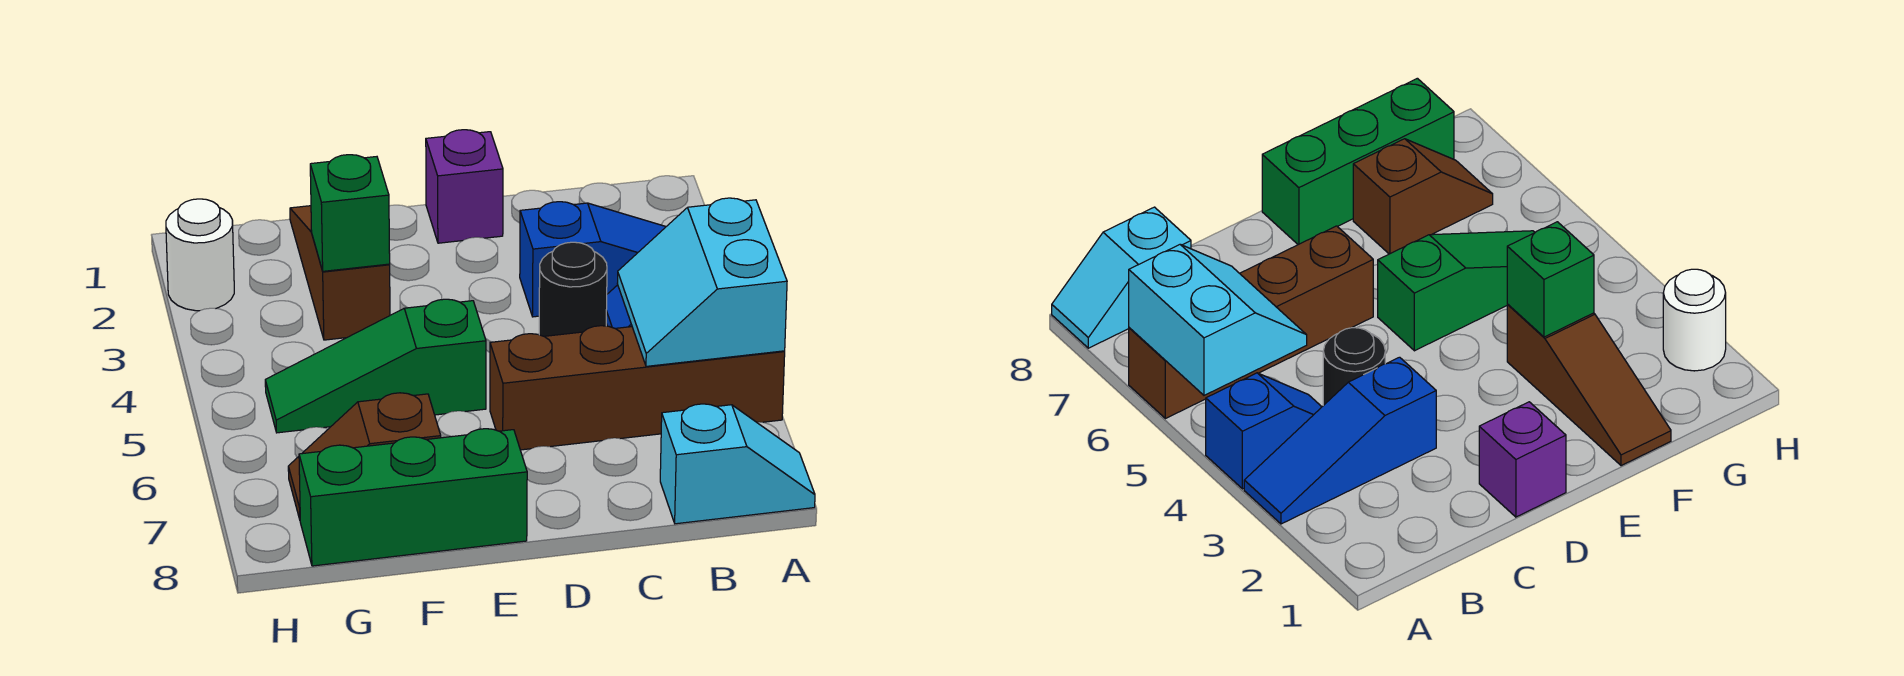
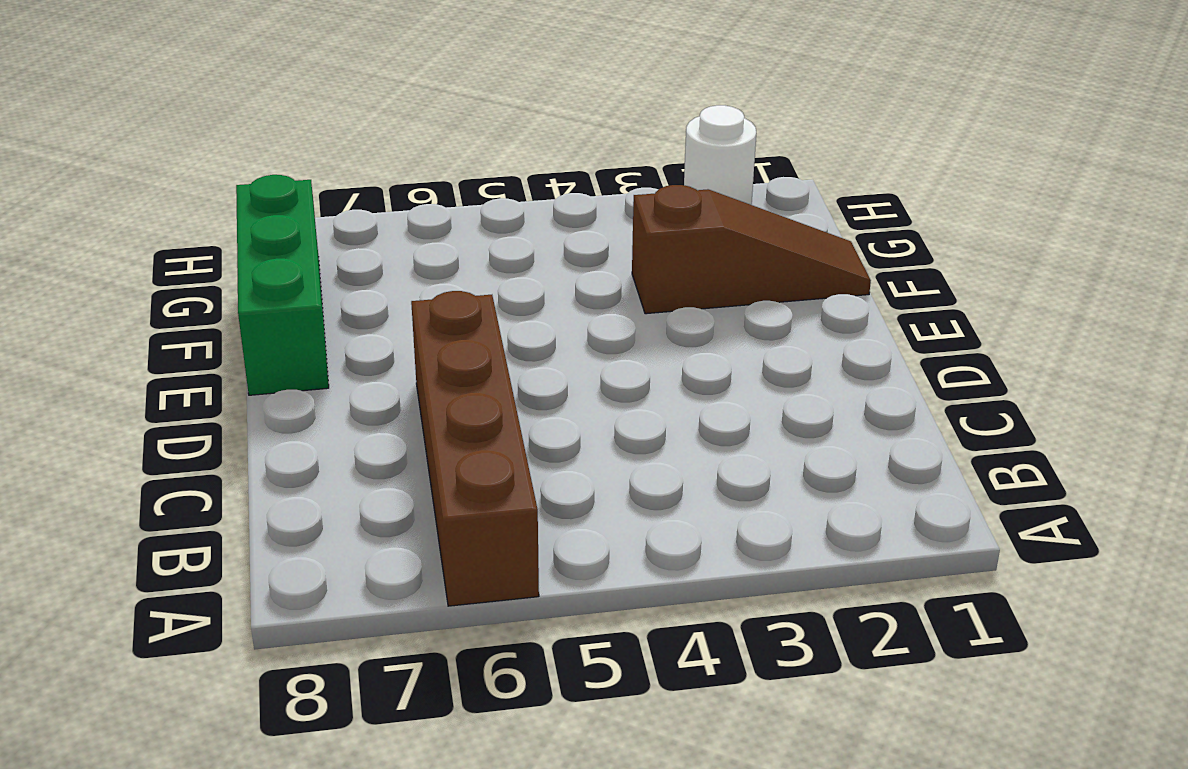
none -> blue 1x3 slope [520,202,666,317]
none -> blue 1x2 slope [1206,373,1322,489]
none -> cyan 1x2 slope [660,404,815,524]

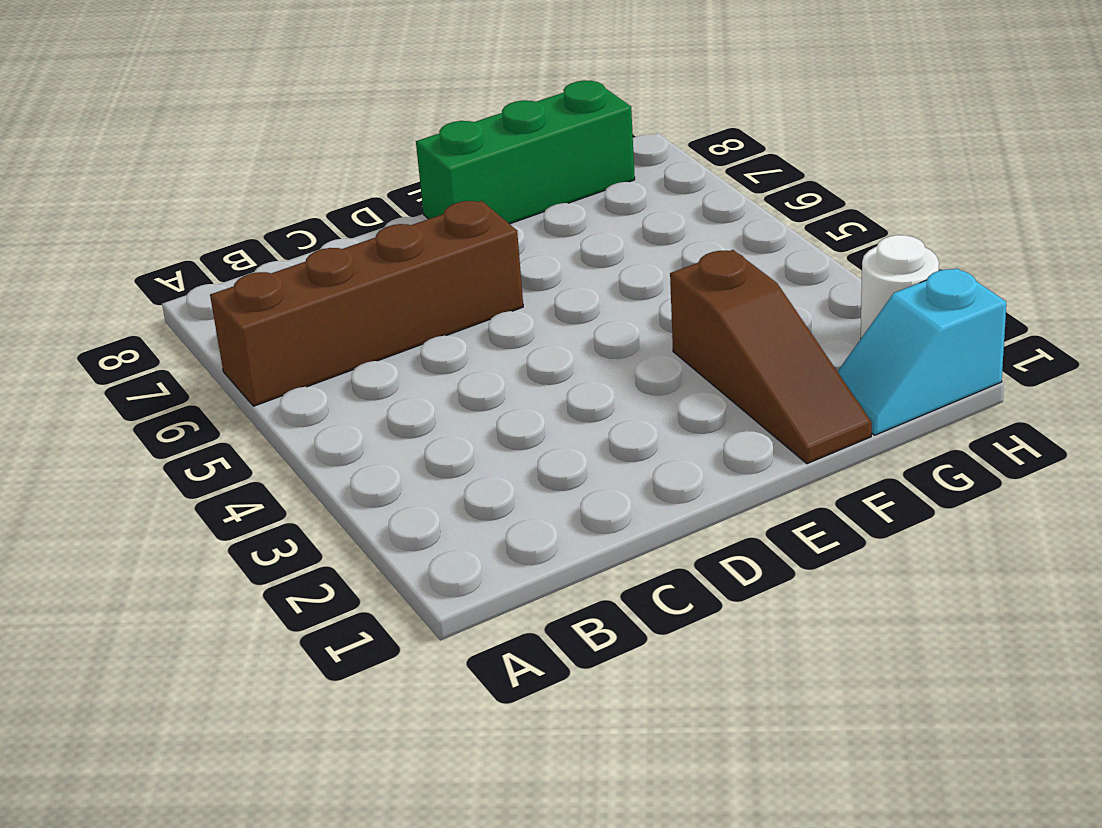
cyan 1x2 slope [837,268,1006,435] -> cyan 1x2 slope moved to [660,404,815,524]
none -> blue 1x3 slope [520,202,666,317]
none -> blue 1x2 slope [1206,373,1322,489]
none -> black 1x1 round brick [539,242,607,336]

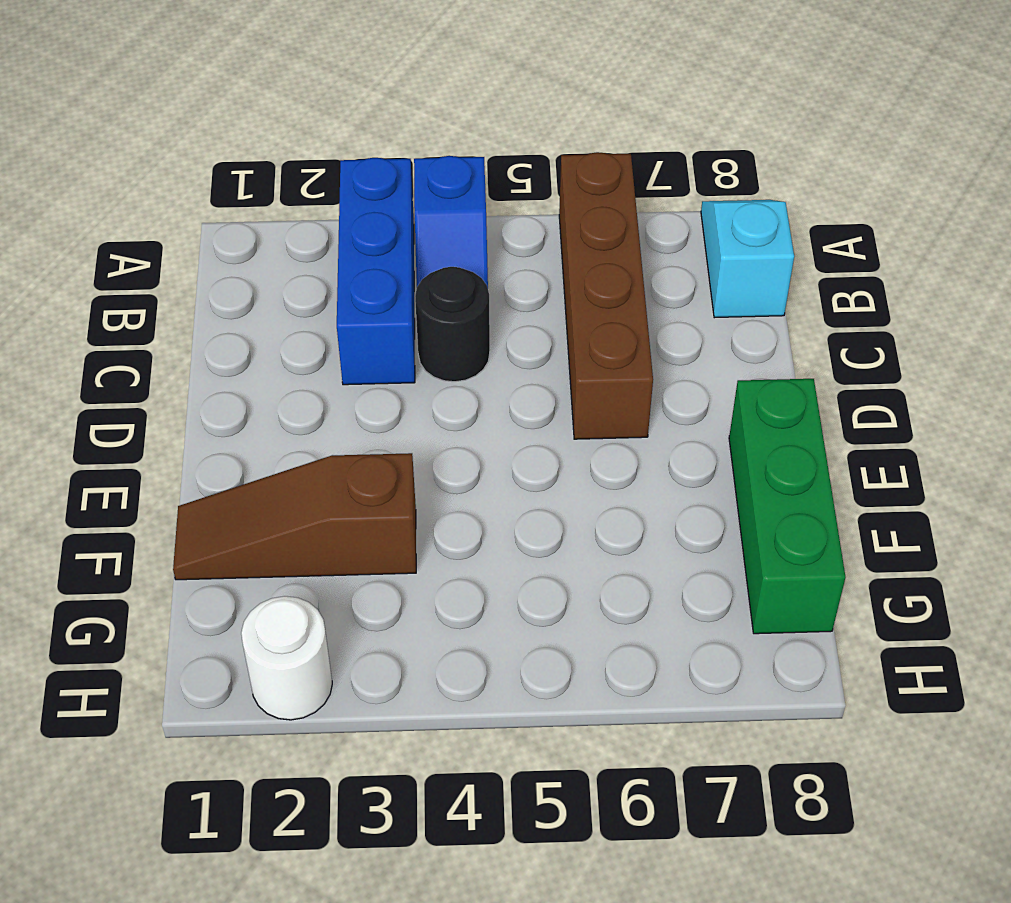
blue 1x3 brick [337,158,415,385] -> blue 1x3 slope [520,202,666,317]
none -> purple 1x1 brick [426,130,503,243]
none -> green 1x3 slope [265,299,486,433]
none -> brown 1x2 slope [288,393,441,519]

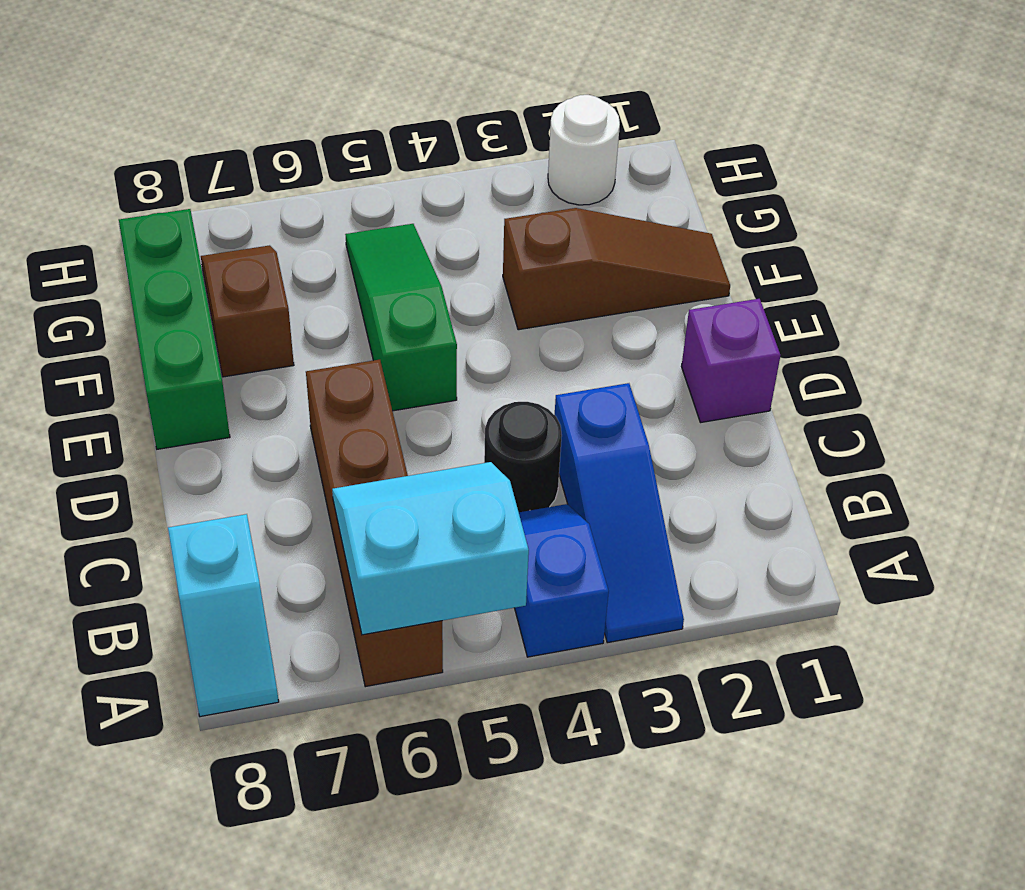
none -> green 1x1 brick [310,155,390,271]

